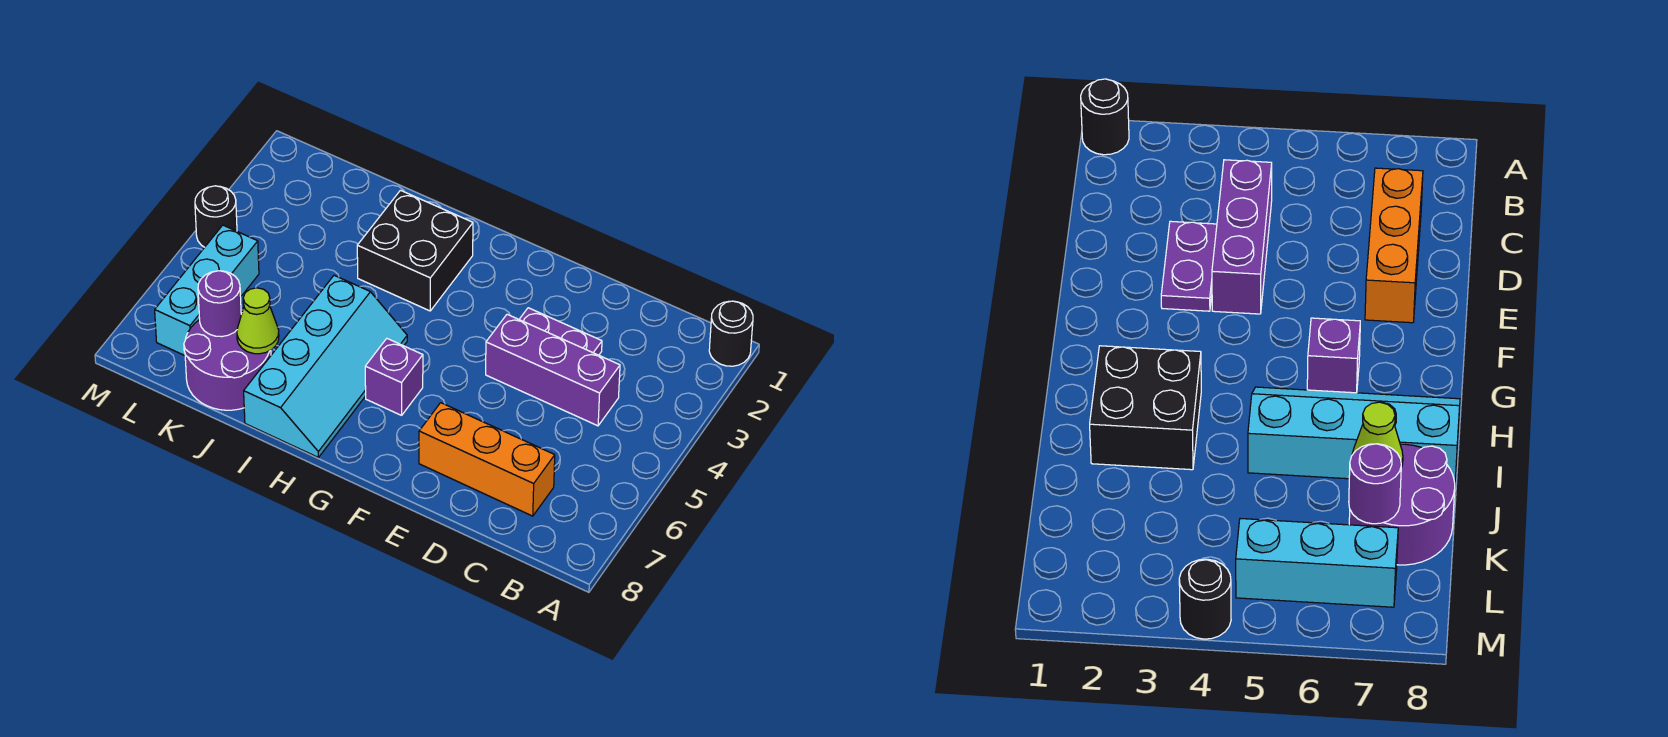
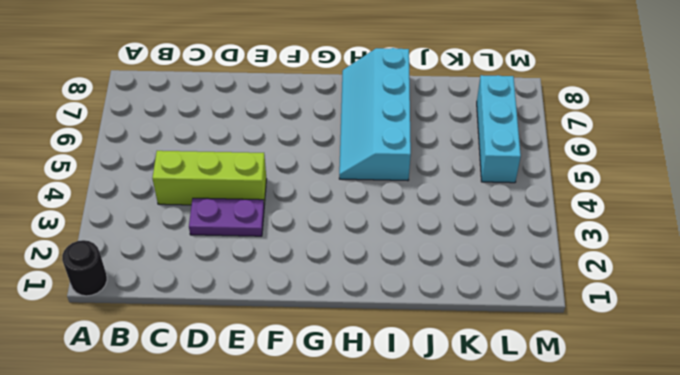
lime 1x3 brick [152,151,267,205] -> purple 1x3 brick [486,314,620,426]
none -> orange 1x3 brick [419,403,555,516]
none -> purple 1x1 brick [365,339,423,415]
none -> black 2x2 brick [357,190,473,311]

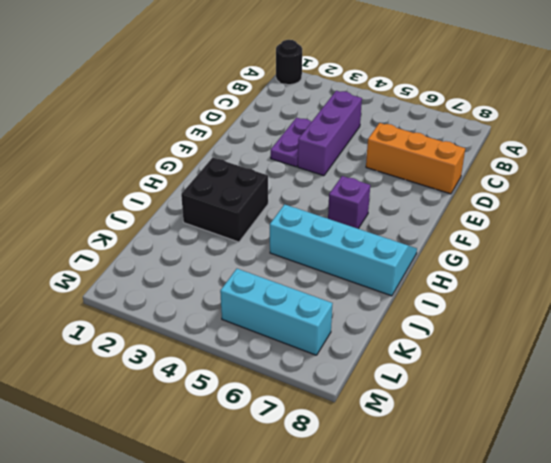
orange 1x3 brick [366,123,465,194] -> orange 1x3 brick turned to [419,403,555,516]
none -> purple 2x2 round brick [184,313,271,410]
none -> black 1x1 round brick [195,186,237,247]
none -> lime 1x1 cone [237,288,279,354]

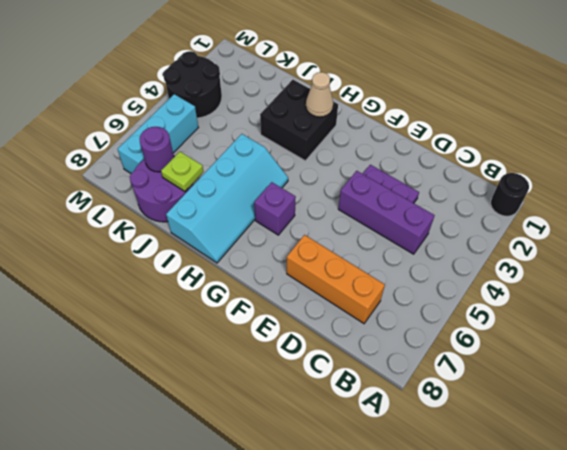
tan 1x1 cone [306,72,333,117] -> none
lime 1x1 plate [161,152,203,191] -> lime 1x1 cone [237,288,279,354]
black 2x2 round brick [163,51,222,118] -> black 1x1 round brick [195,186,237,247]

